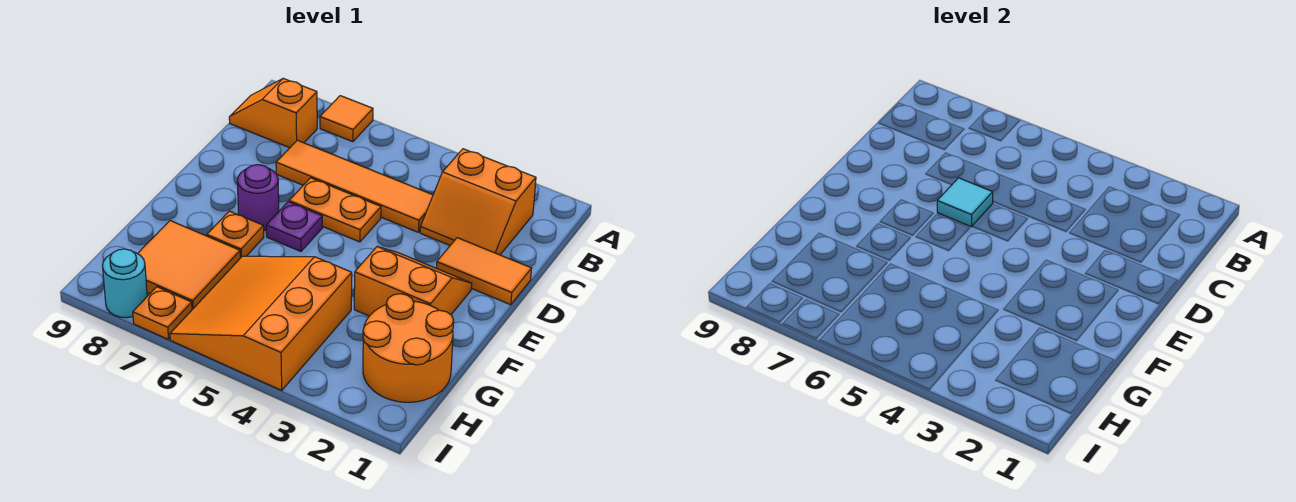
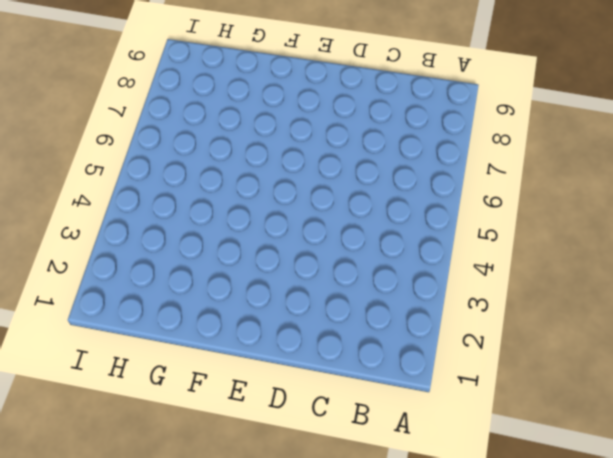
none -> orange 1x1 tile [320,96,373,142]
none -> orange 2x2 slope [420,149,536,255]
none -> orange 1x2 slope [229,78,317,148]

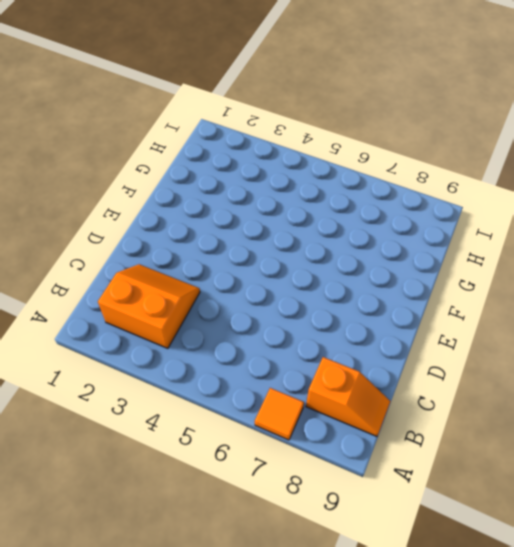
none -> orange 1x4 tile [276,140,433,232]
none -> orange 1x2 tile [436,238,532,305]
none -> orange 1x2 plate [289,178,381,242]

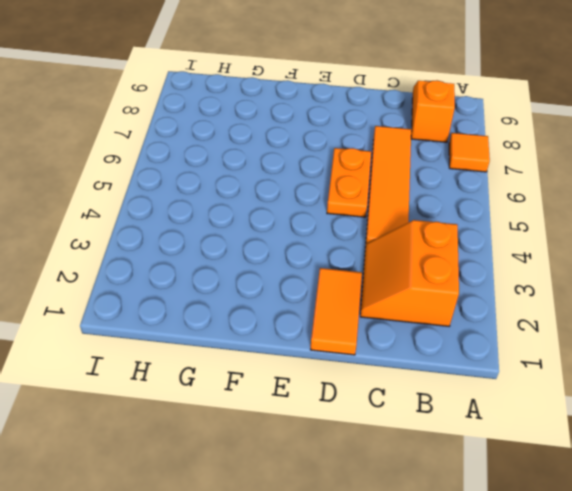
none -> orange 2x2 slope [354,247,472,316]
none -> purple 1x1 plate [266,202,323,251]
none -> purple 1x1 round brick [237,165,279,230]

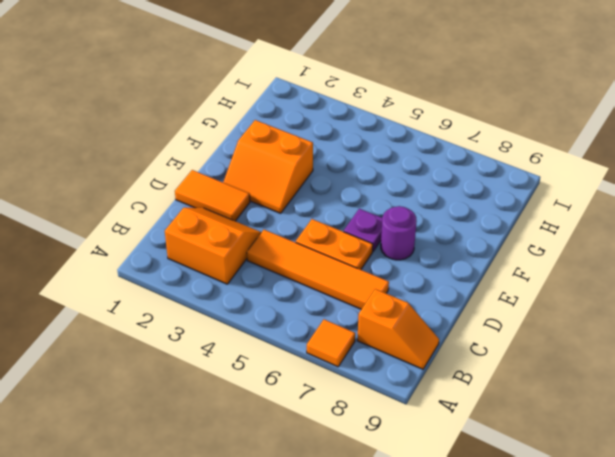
none -> orange 1x1 plate [207,211,264,258]
none -> orange 2x2 round brick [363,294,454,402]
none -> orange 3x3 slope [170,256,352,390]

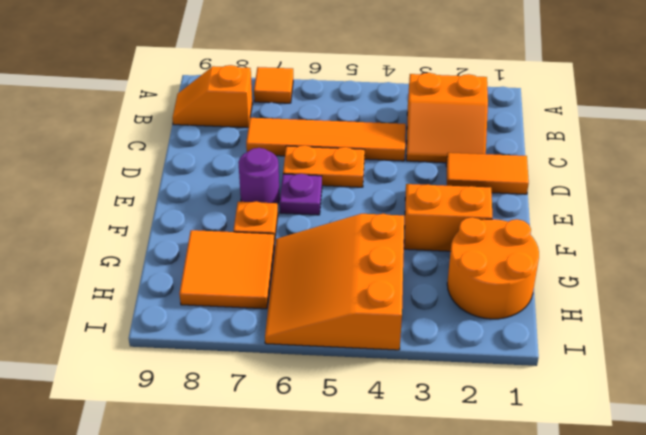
none -> orange 1x1 plate [133,287,192,340]
none -> cyan 1x1 round brick [102,249,147,318]
none -> cyan 1x1 tile [937,178,993,227]

